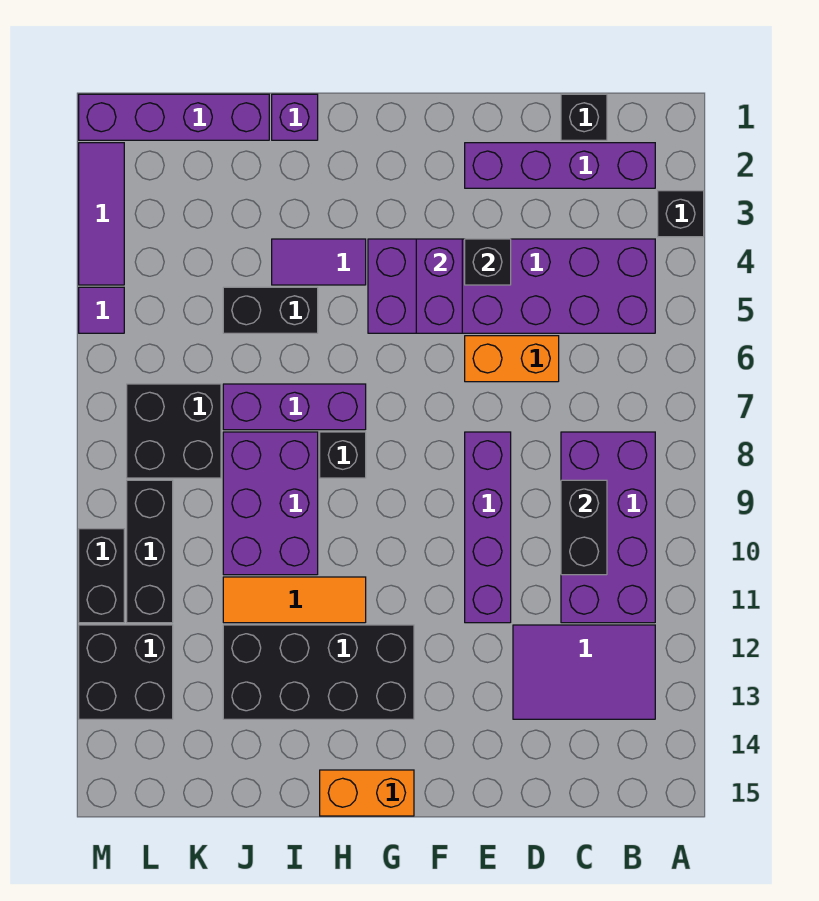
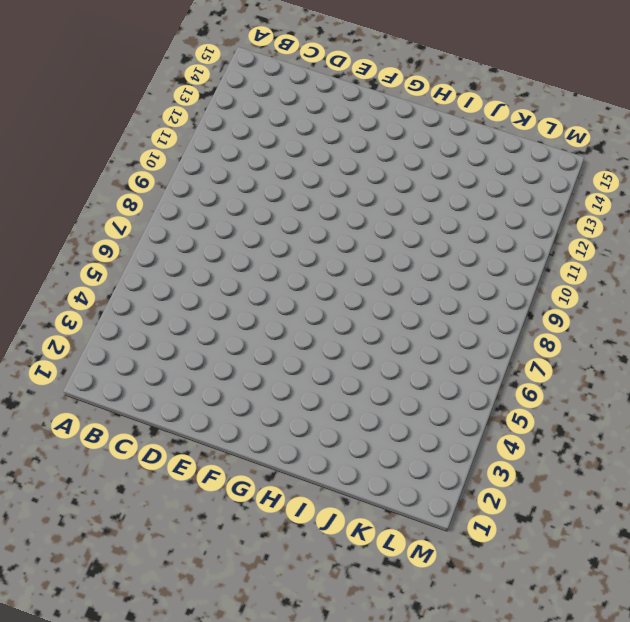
none -> black 1x1 brick [658,191,704,237]
none -> purple 1x4 brick [465,143,655,188]
none -> purple 2x6 brick [368,239,655,333]

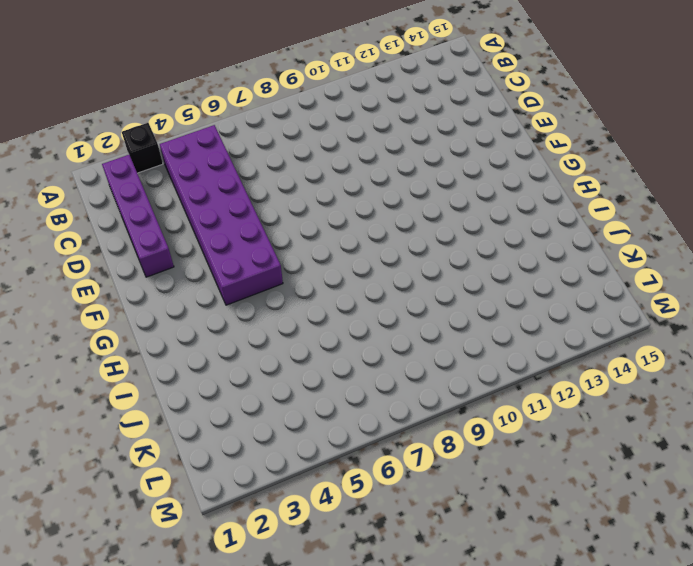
none -> purple 2x4 brick [561,432,655,623]
none -> purple 2x3 tile [513,625,655,719]
none -> black 1x1 brick [561,94,607,140]

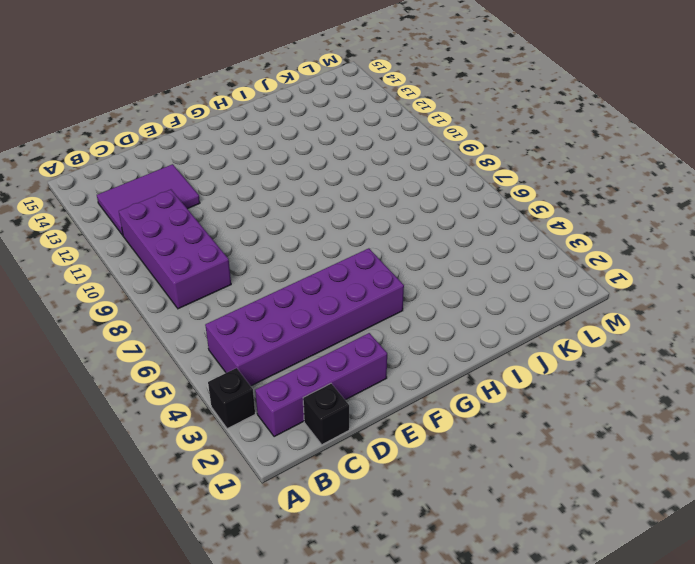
none -> orange 1x2 brick [465,336,559,382]
none -> purple 1x4 brick [465,432,511,623]
none -> black 2x4 brick [223,625,414,719]

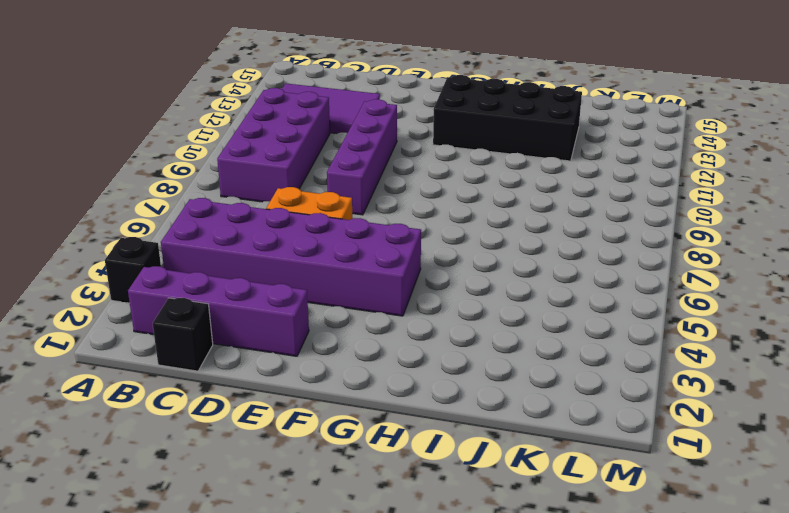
none -> orange 1x2 brick [320,770,414,816]
none -> purple 1x2 tile [272,239,366,285]
none -> purple 1x3 brick [223,384,366,430]

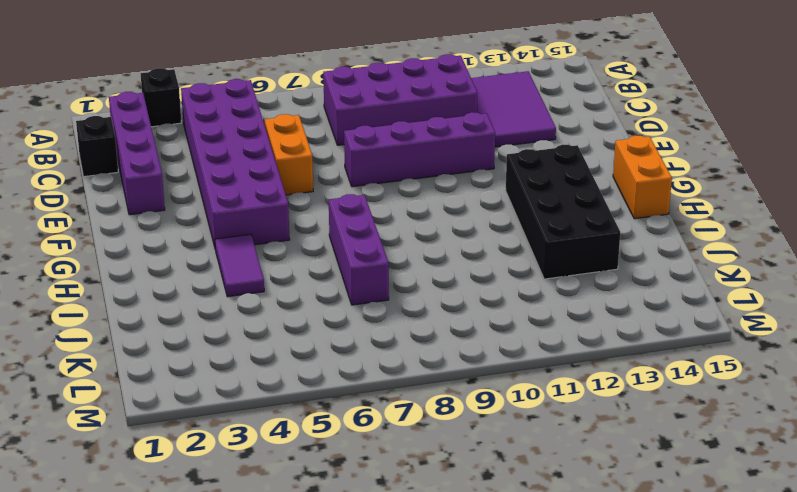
none -> black 1x1 brick [320,432,366,478]
none -> orange 1x3 tile [223,577,366,623]
none -> purple 1x1 brick [272,94,318,140]

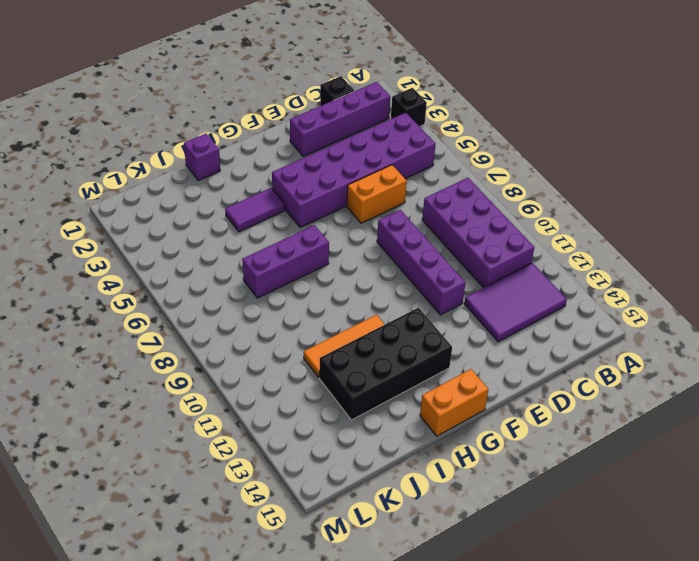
none -> black 1x1 brick [320,432,366,478]
none -> black 1x2 brick [223,287,318,333]
none -> purple 2x3 brick [223,432,318,575]

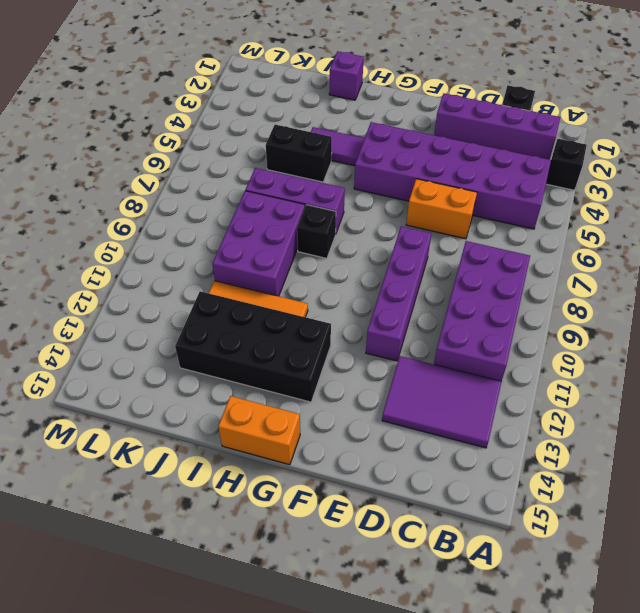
none -> purple 1x4 brick [79,94,269,140]
none -> black 2x2 brick [127,384,221,478]
none -> black 1x3 brick [127,480,173,623]

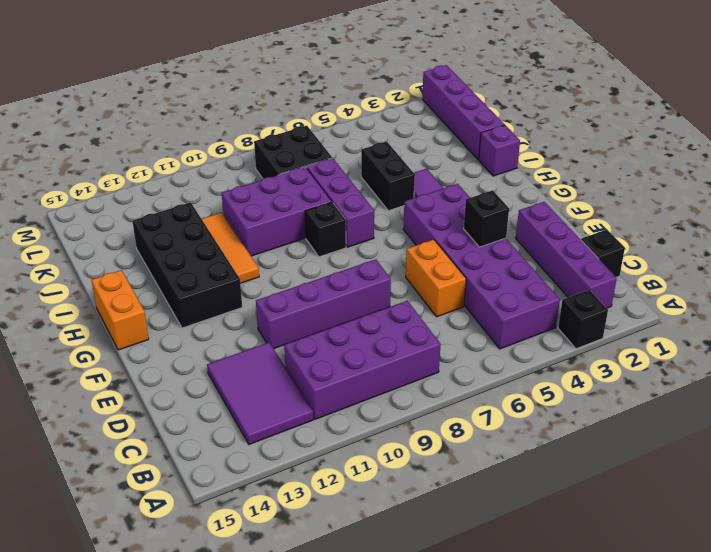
none -> black 1x3 brick [127,480,173,623]
none -> black 2x2 brick [79,625,173,719]
none -> purple 1x3 tile [79,143,124,285]

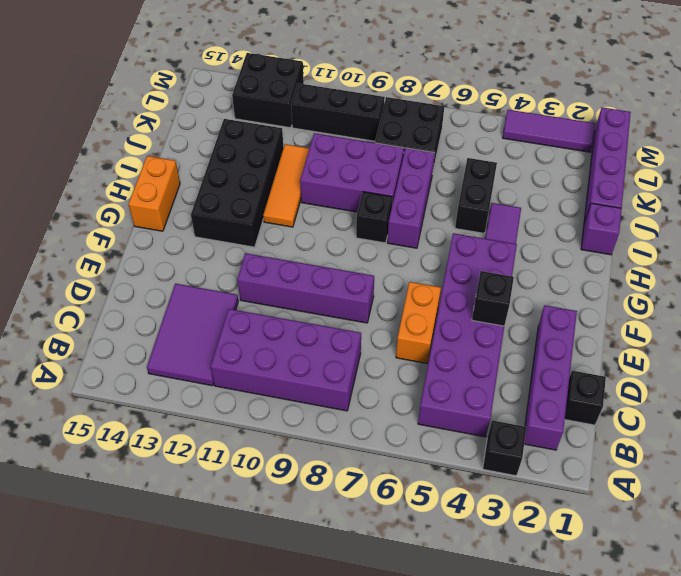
none -> purple 1x1 tile [79,287,124,333]
none -> black 1x2 brick [79,529,124,623]
none -> black 1x2 brick [561,480,607,575]

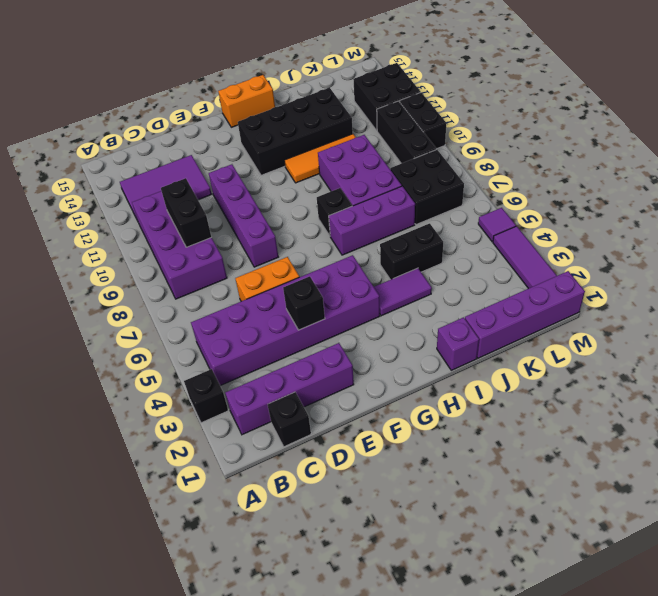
none -> purple 1x2 brick [416,239,462,333]

